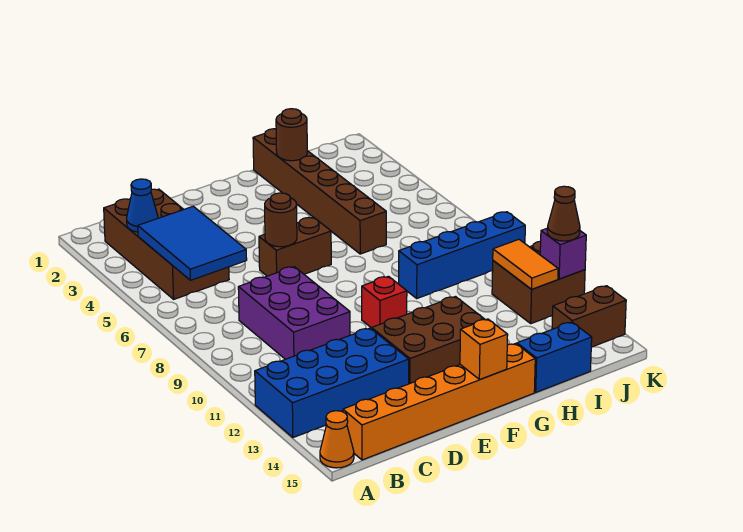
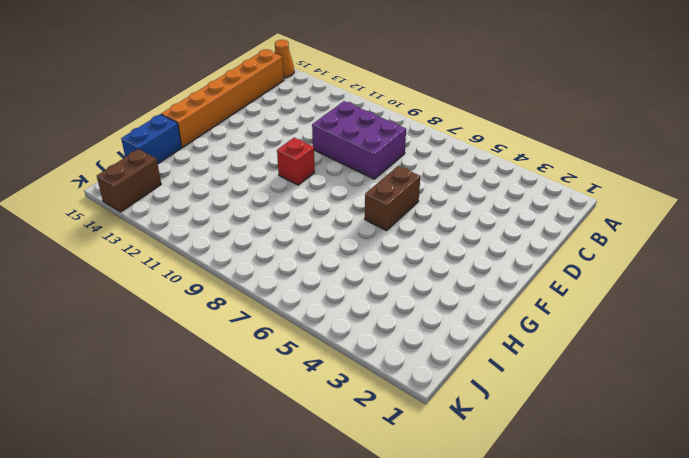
none -> blue 2x4 brick [255,328,409,438]
none -> brown 2x4 brick [104,189,229,299]
none -> brown 2x3 brick [372,297,485,384]

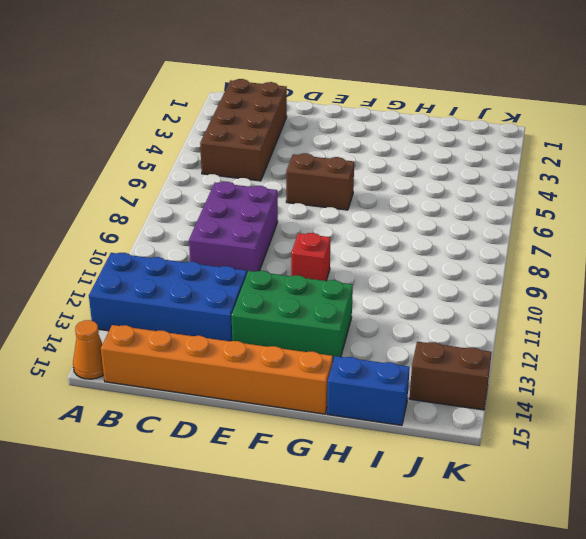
green 2x3 brick [231,271,353,360] -> brown 2x3 brick [372,297,485,384]
none -> brown 1x6 brick [253,129,386,254]
none -> blue 1x4 brick [399,212,525,298]
none -> brown 2x2 brick [492,241,585,324]

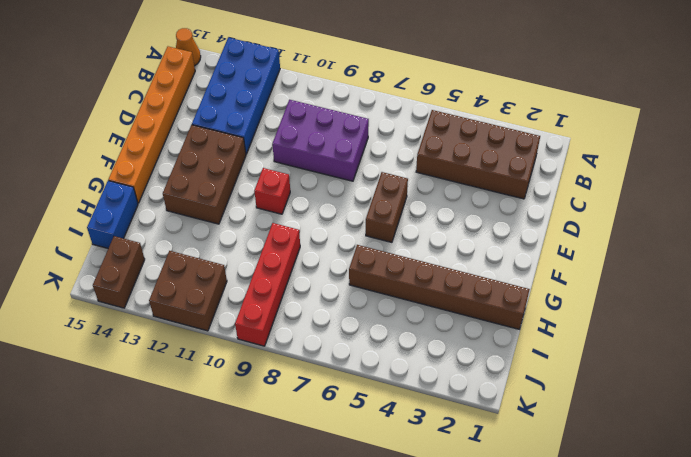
red 1x4 brick [235,223,300,346] -> blue 1x4 brick [399,212,525,298]
none -> blue 1x1 cone [127,179,158,232]
none -> blue 2x3 tile [138,206,247,280]
none -> brown 1x1 round brick [265,193,297,247]

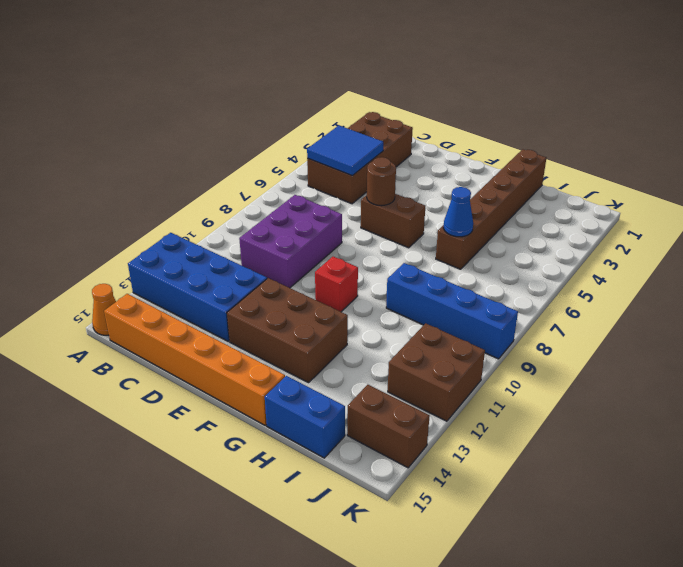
blue 2x2 tile [307,126,383,176] -> blue 2x3 tile [138,206,247,280]
blue 1x1 cone [444,187,473,237] -> blue 1x1 cone moved to [127,179,158,232]
none -> orange 1x1 brick [460,319,508,380]
none -> brown 1x1 round brick [276,109,307,161]
none -> orange 1x2 tile [493,239,558,289]

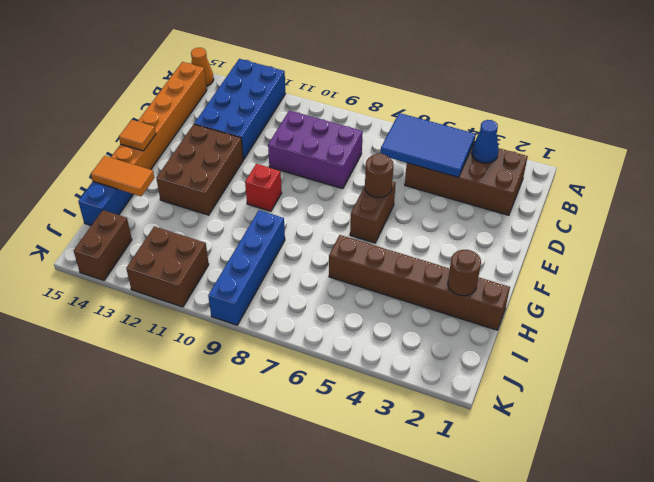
orange 1x1 tile [119,120,156,151] -> orange 1x1 brick [460,319,508,380]
orange 1x2 tile [91,156,154,196] -> orange 1x2 tile moved to [493,239,558,289]
none -> purple 1x1 brick [540,229,586,279]
none -> brown 1x1 cone [547,186,580,241]

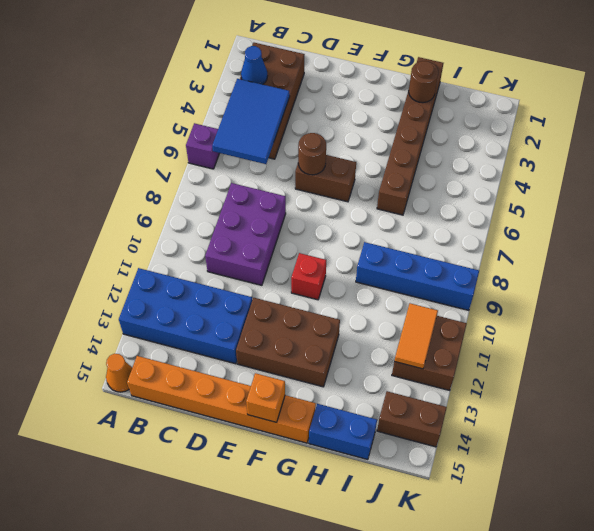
purple 1x1 brick [186,123,220,169] -> purple 1x1 brick moved to [540,229,586,279]
none -> brown 1x1 cone [547,186,580,241]

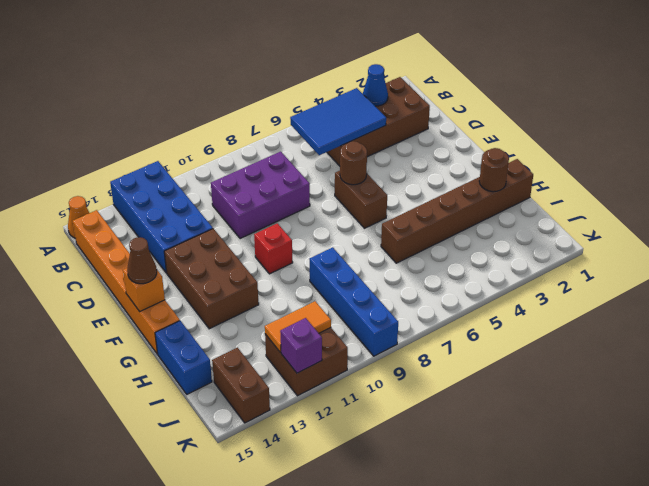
brown 1x1 cone [127,237,157,284] -> brown 1x1 cone moved to [547,186,580,241]

